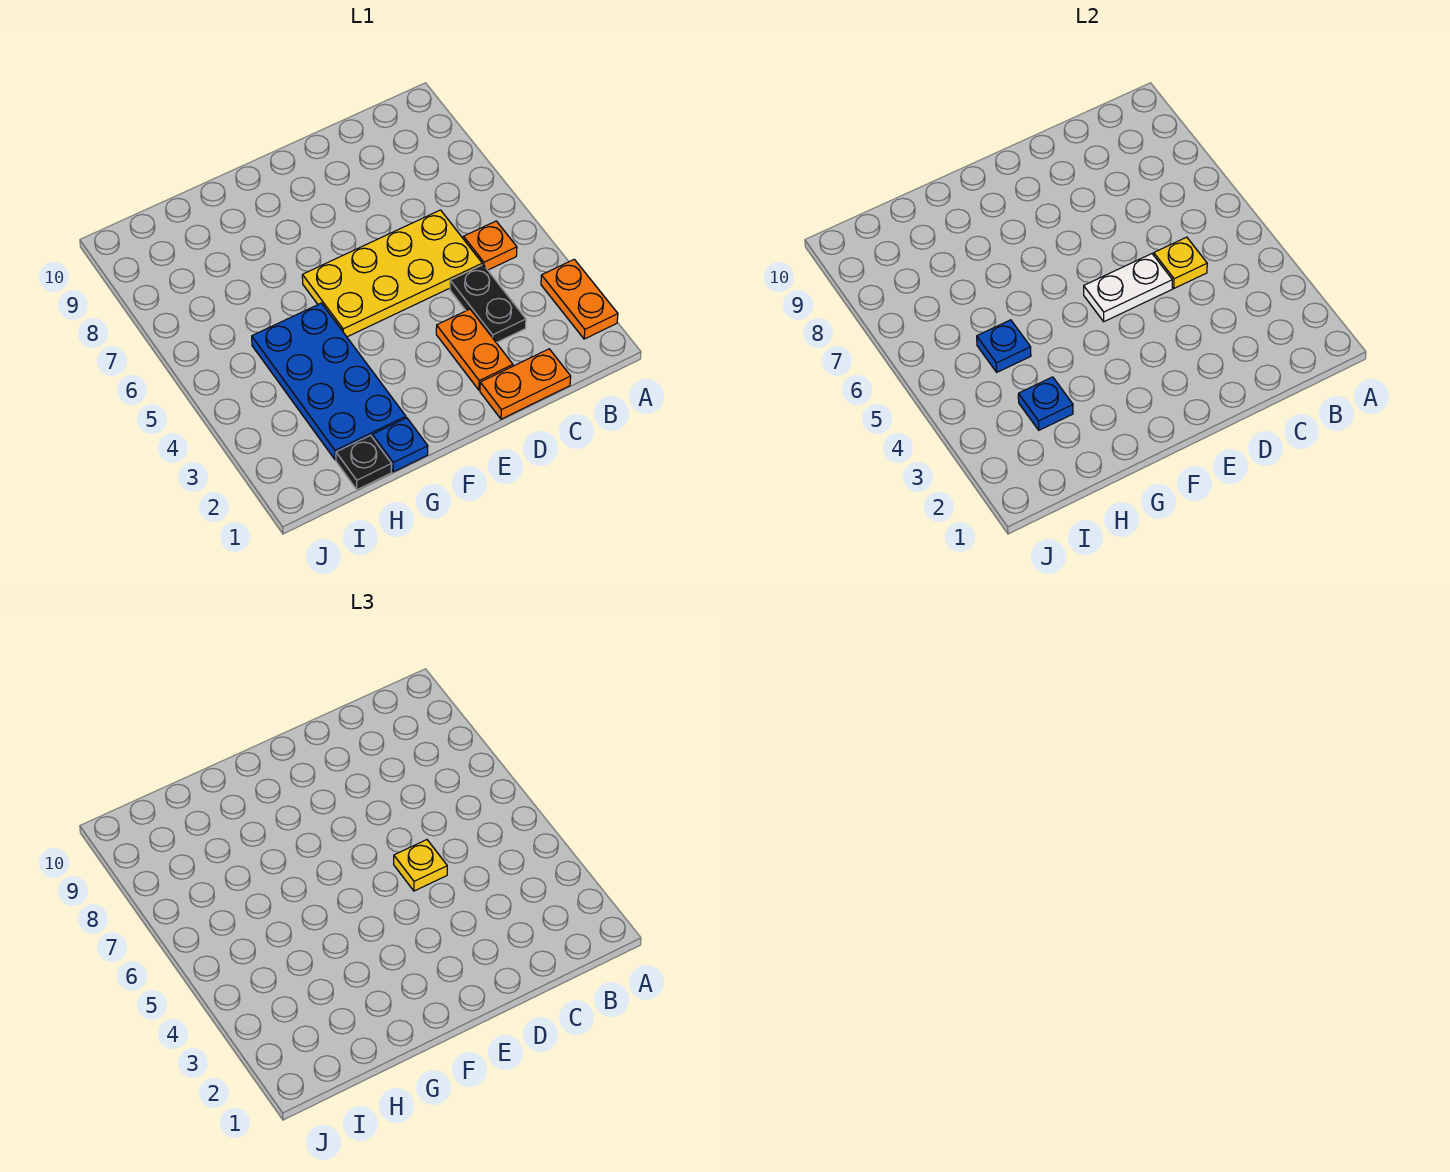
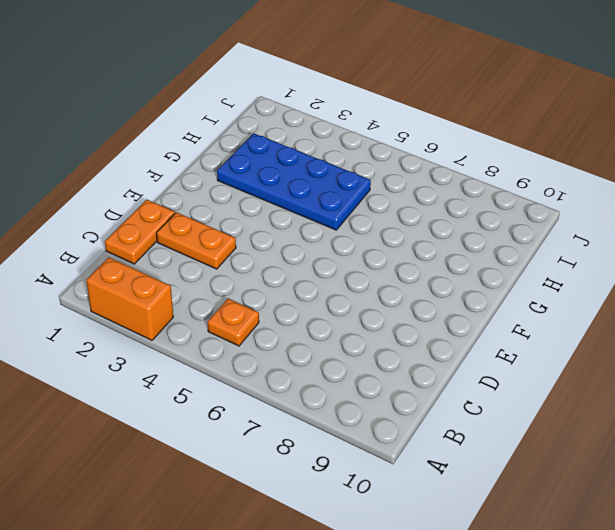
orange 1x2 brick [86,257,173,340] -> orange 1x2 plate [541,259,618,339]
none -> black 1x2 plate [450,265,526,343]
none -> yellow 2x4 plate [302,210,482,337]
none -> blue 1x1 plate [372,418,428,472]

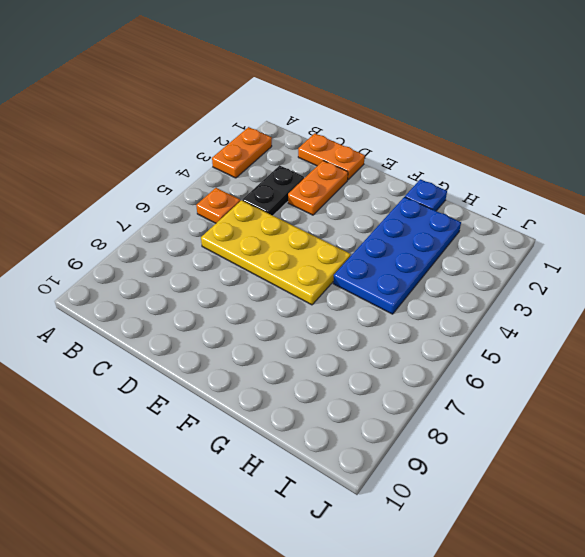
none -> black 1x1 plate [336,435,392,490]
none -> yellow 1x1 plate [1154,237,1207,288]
none -> white 1x2 plate [1084,254,1172,322]

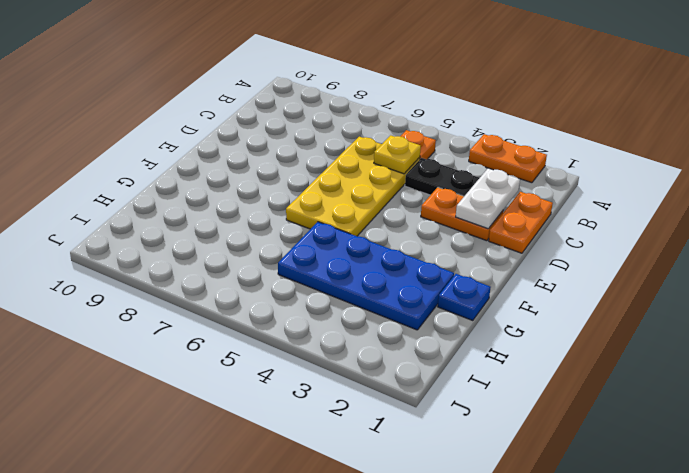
white 1x2 plate [456,168,520,229] -> white 1x2 plate moved to [1084,254,1172,322]
none -> black 1x1 plate [336,435,392,490]
none -> blue 1x1 plate [1018,377,1073,430]
none -> blue 1x1 plate [977,320,1031,372]

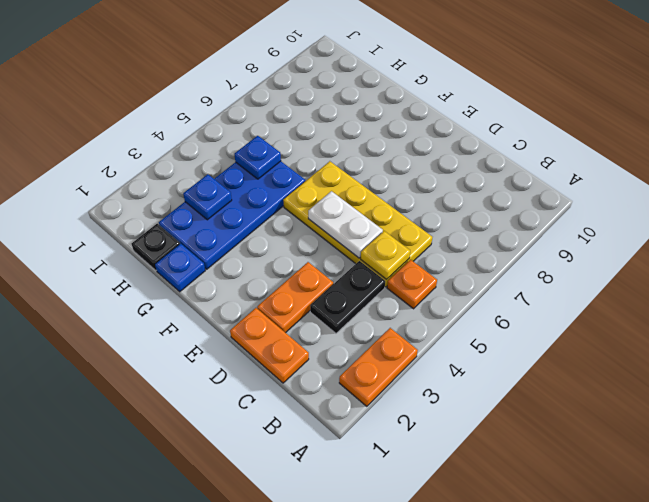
none -> yellow 1x1 plate [394,840,447,891]

